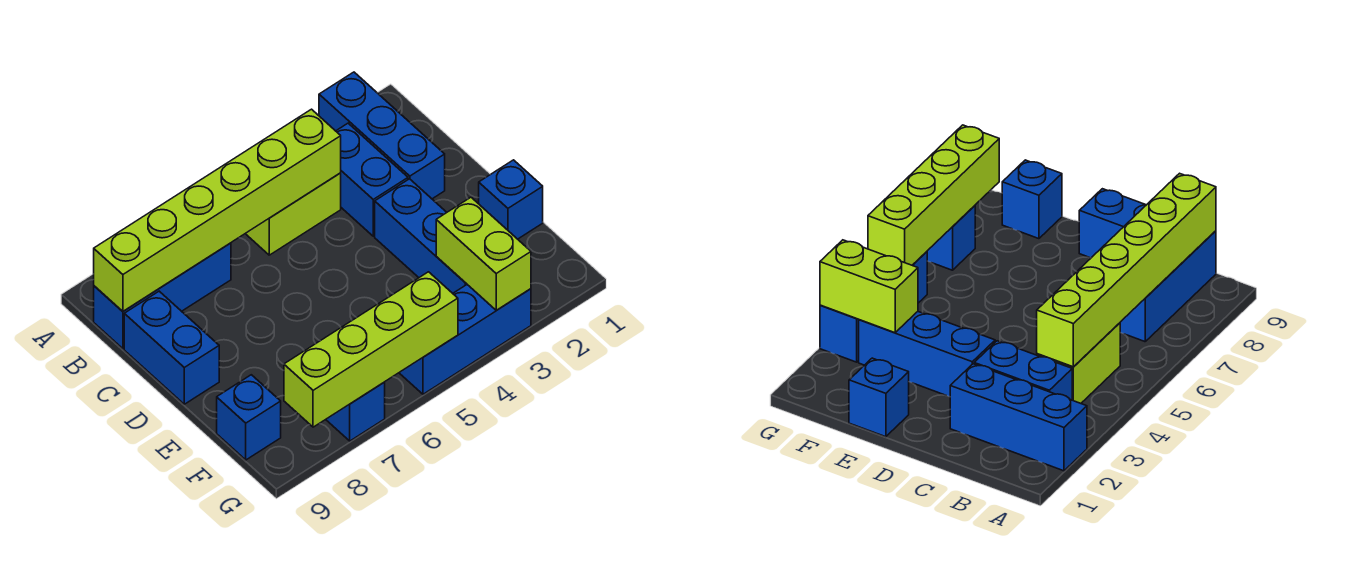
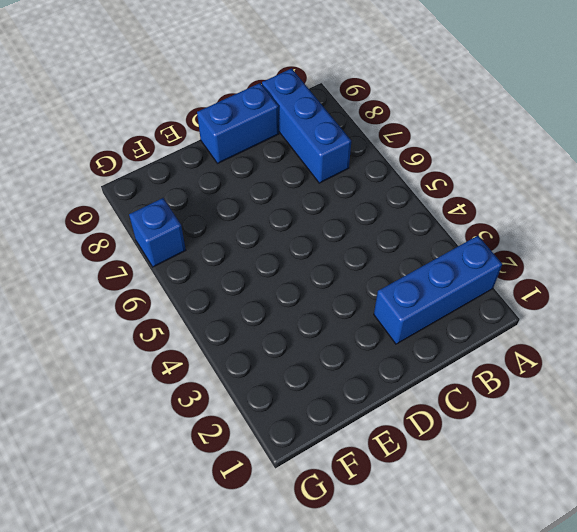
none -> blue 1x2 brick [336,123,408,236]
none -> lime 1x2 brick [245,173,341,255]
none -> blue 1x3 brick [375,179,467,293]

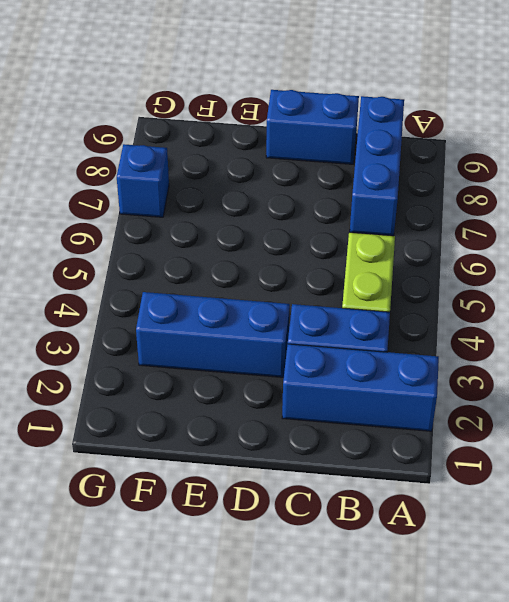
none -> blue 1x1 brick [479,160,543,239]
none -> blue 1x1 brick [217,375,281,460]
none -> blue 1x3 brick [399,285,531,394]

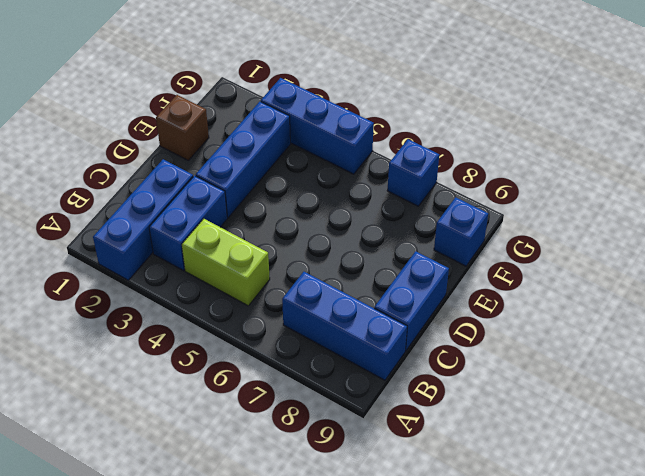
brown 1x1 brick [156,95,209,160] -> blue 1x1 brick [479,160,543,239]
none -> lime 1x6 brick [94,109,341,311]
none -> lime 1x2 brick [436,197,531,310]
none -> lime 1x4 brick [284,272,458,427]

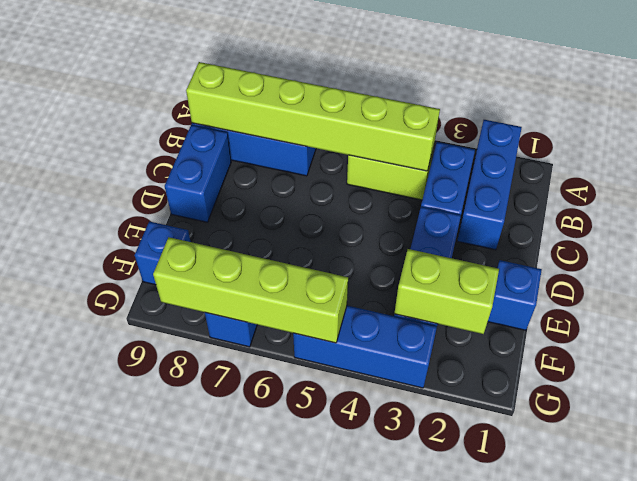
lime 1x2 brick [394,249,499,334] -> lime 1x2 brick turned to [436,197,531,310]

